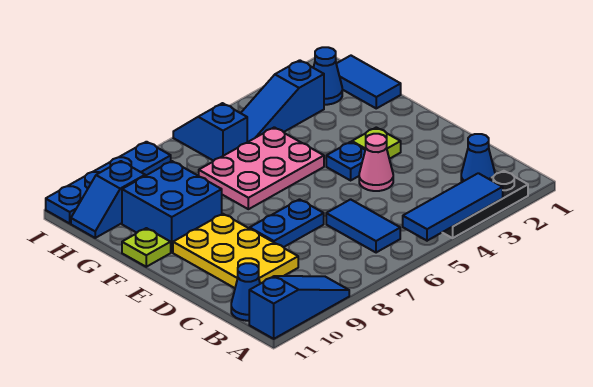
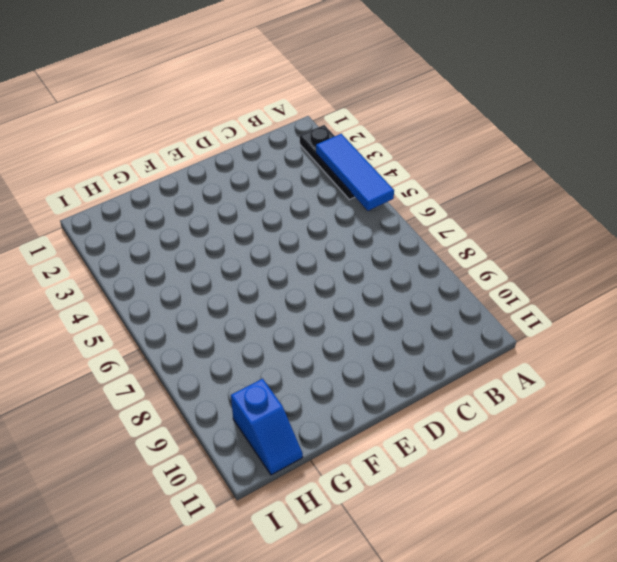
none -> blue 1x3 slope [249,276,349,339]
none -> blue 1x1 cone [461,134,495,182]
none -> blue 1x2 tile [326,199,400,253]

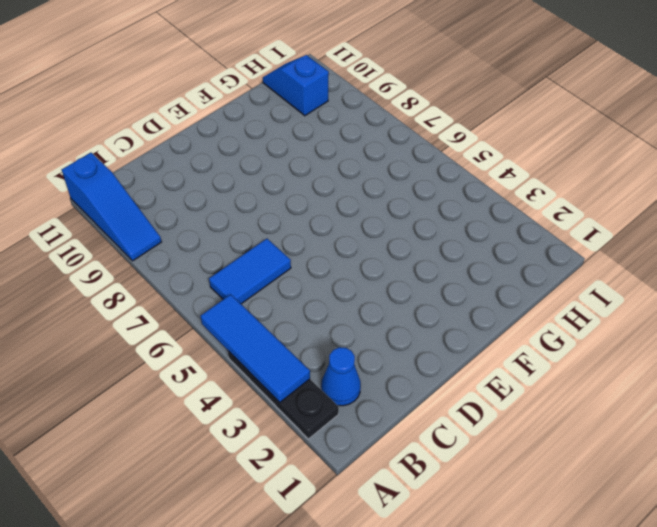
none -> blue 1x1 cone [231,263,260,321]
none -> yellow 2x3 plate [173,214,298,288]
none -> pink 1x1 cone [359,134,393,191]

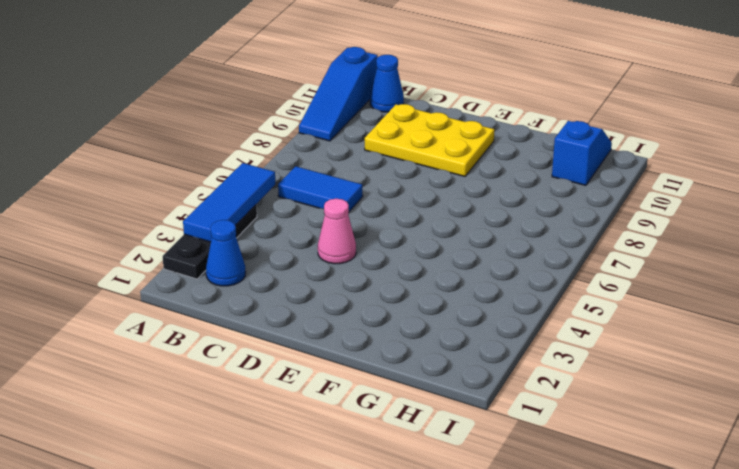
none -> blue 1x2 plate [250,199,324,247]
none -> lime 1x1 plate [352,127,401,159]
none -> blue 1x1 plate [326,142,365,180]

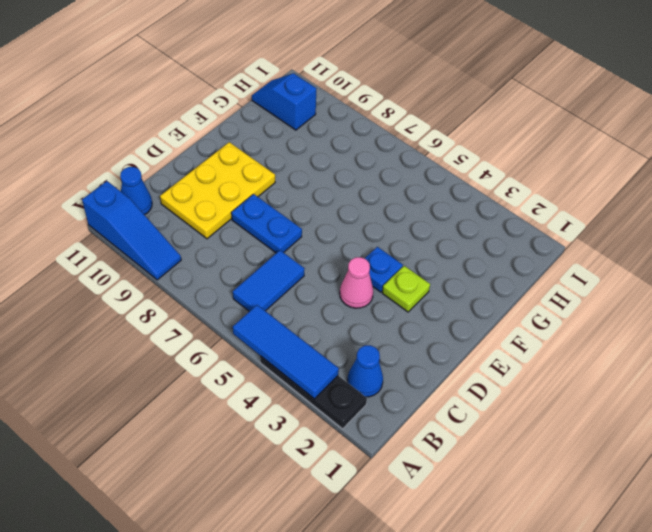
none -> pink 2x3 plate [199,127,324,209]
none -> blue 2x2 brick [122,161,222,252]
none -> lime 1x1 plate [122,228,171,267]

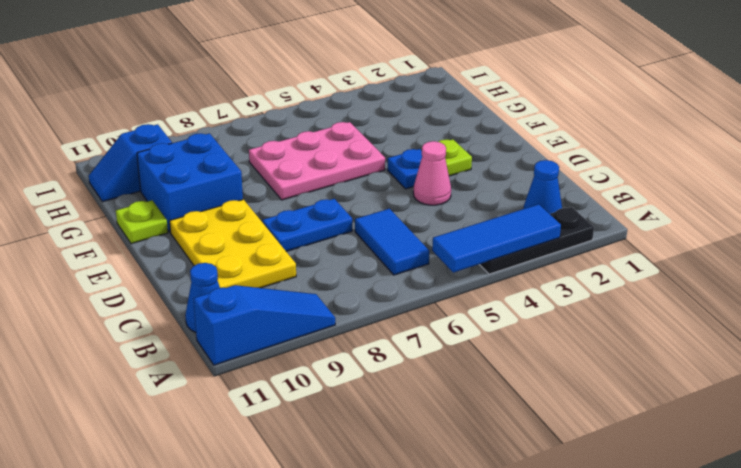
none -> blue 1x2 tile [336,56,401,108]
none -> blue 1x1 cone [313,47,342,105]
none -> blue 1x3 slope [241,60,324,142]

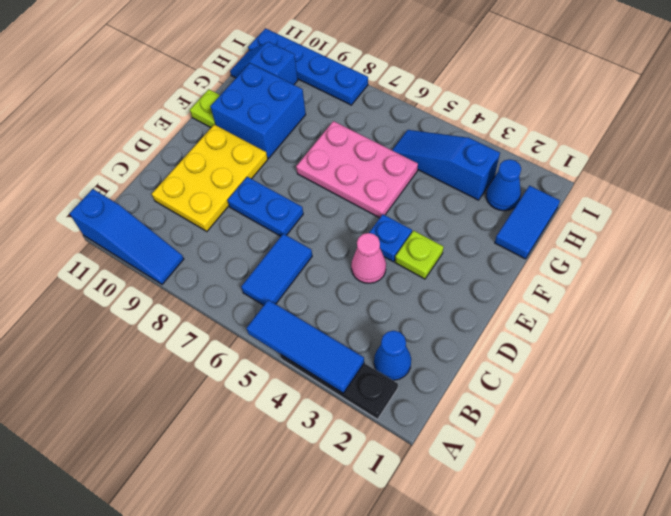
none -> blue 1x1 cone [231,263,260,321]
none -> blue 1x2 slope [173,103,247,161]

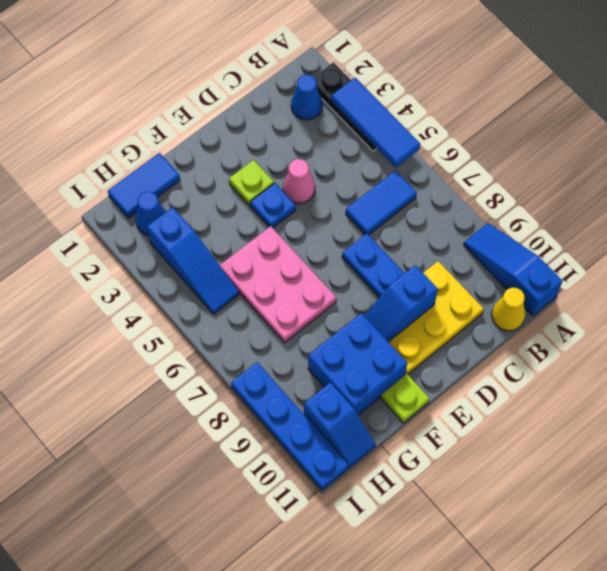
yellow 1x1 cone [492,288,525,331] -> blue 1x1 cone [231,263,260,321]
blue 1x2 slope [365,265,438,342] -> blue 1x2 slope moved to [173,103,247,161]

